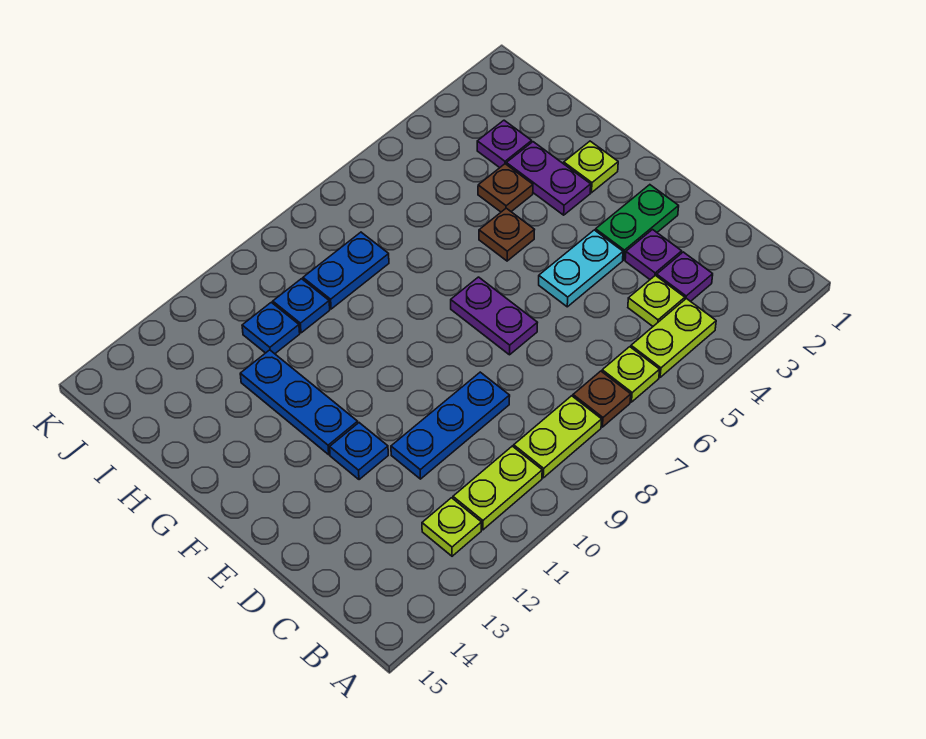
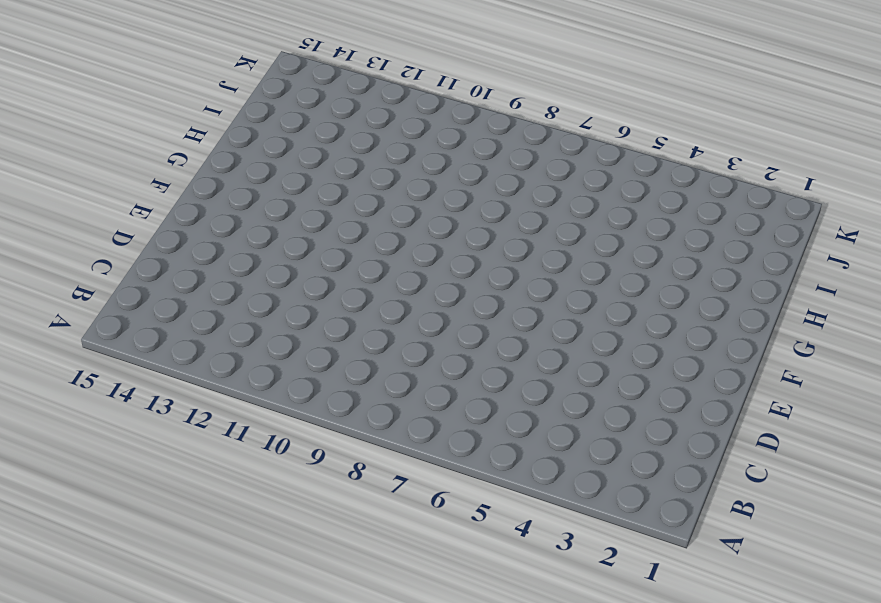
none -> lime 1x2 plate [631,299,716,377]
none -> lime 1x1 plate [602,347,660,402]
none -> brown 1x1 plate [573,371,631,427]

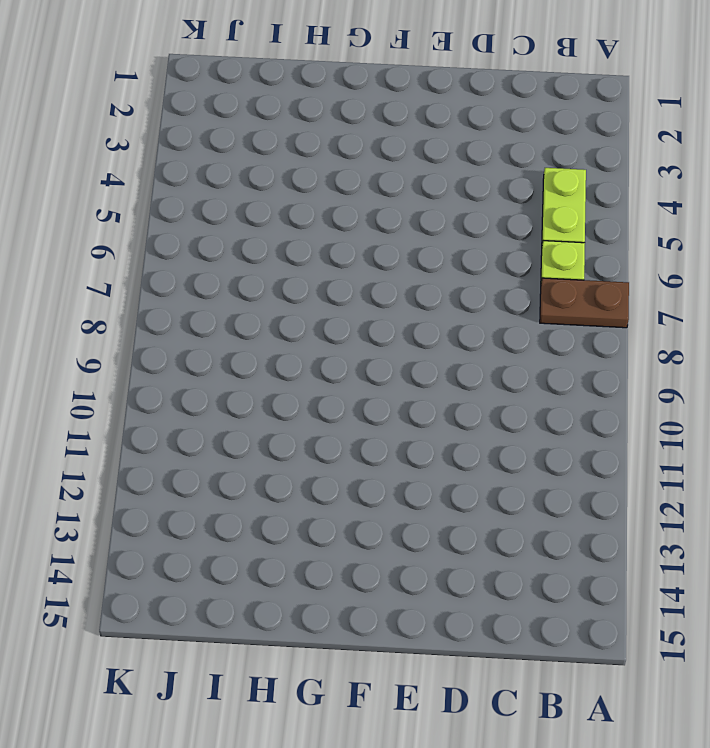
brown 1x2 plate [540,278,629,328] -> brown 1x1 plate [573,371,631,427]
none -> lime 1x2 plate [514,396,602,478]
none -> lime 1x2 plate [453,446,542,530]
none -> lime 1x1 plate [422,498,481,556]

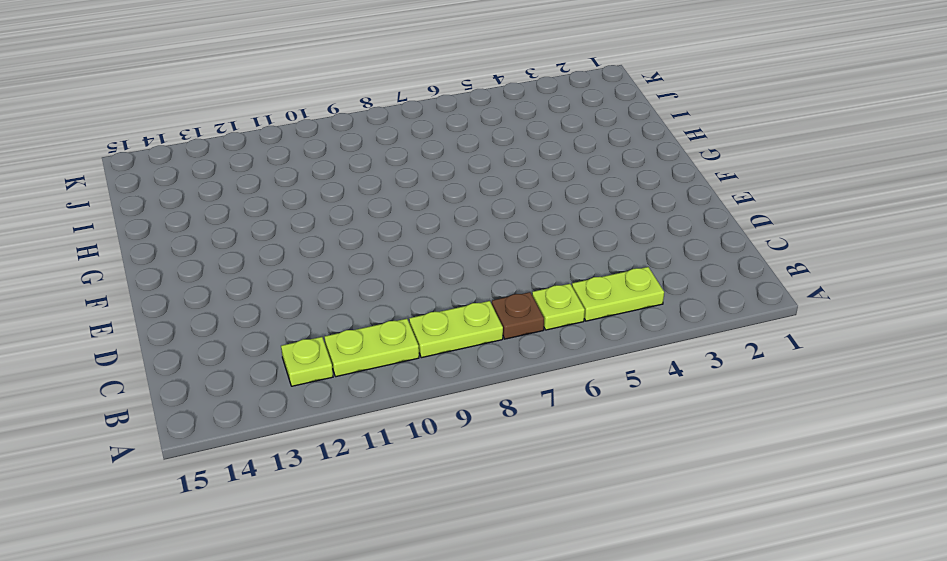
none -> purple 1x1 plate [657,252,713,301]
none -> lime 1x1 plate [628,275,685,326]
none -> purple 1x1 plate [625,230,682,279]

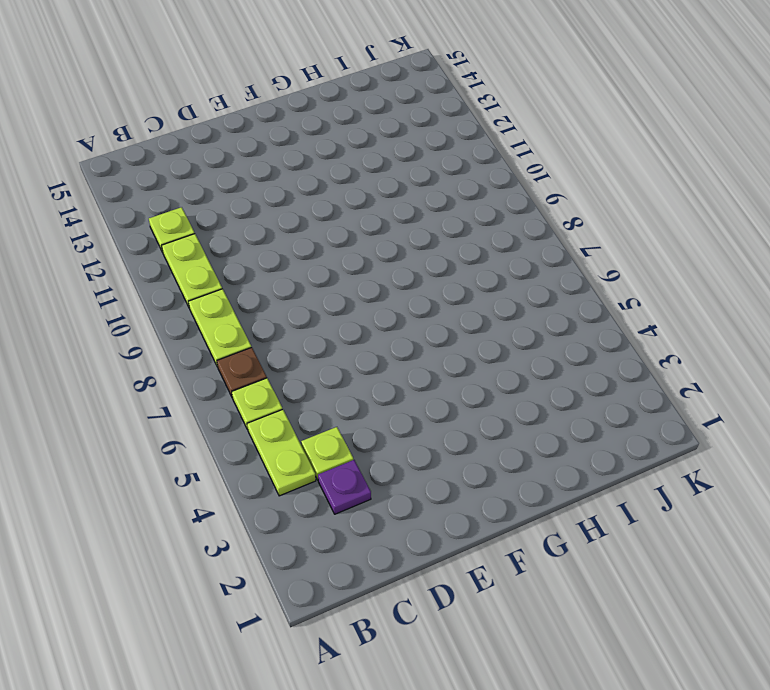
none -> purple 1x1 plate [625,230,682,279]
none -> blue 1x3 plate [391,372,510,479]
none -> green 1x2 plate [596,185,679,260]

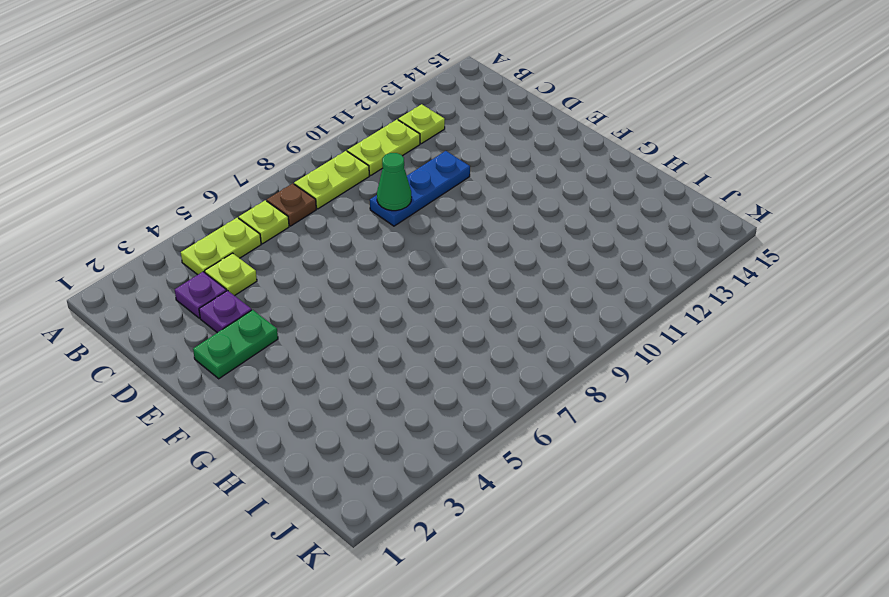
green 1x1 cone [377,153,411,211] -> none
none -> cyan 1x2 plate [539,230,623,307]
none -> purple 1x2 plate [451,277,537,355]
none -> blue 1x1 plate [330,423,388,480]

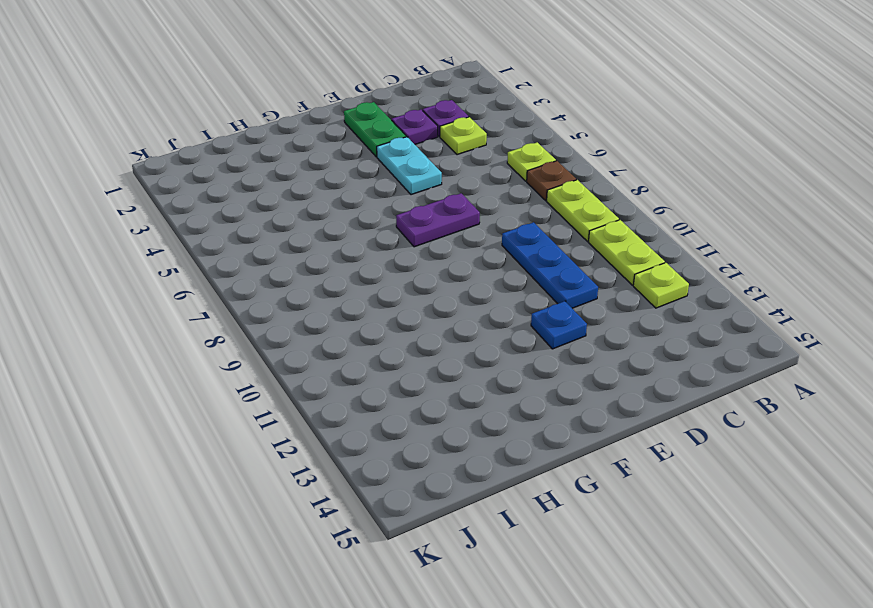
none -> lime 1x2 plate [631,299,716,377]
none -> blue 1x3 plate [240,350,358,455]
none -> lime 1x1 plate [564,141,618,193]

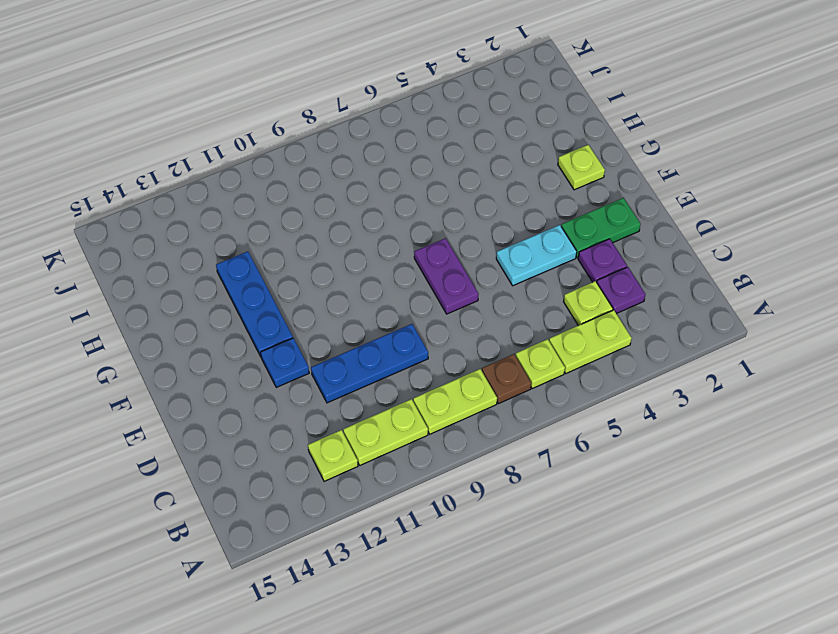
none -> purple 1x2 plate [506,142,591,215]
none -> brown 1x1 plate [479,208,534,261]
none -> brown 1x1 plate [478,164,533,212]

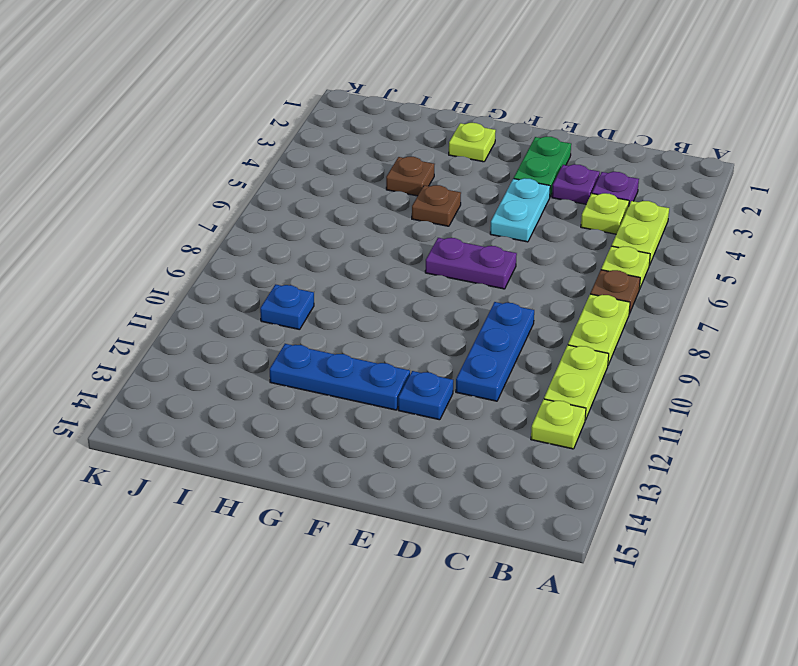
none -> purple 1x2 plate [506,142,591,215]
none -> purple 1x1 plate [477,120,532,168]
none -> blue 1x2 plate [303,232,389,309]

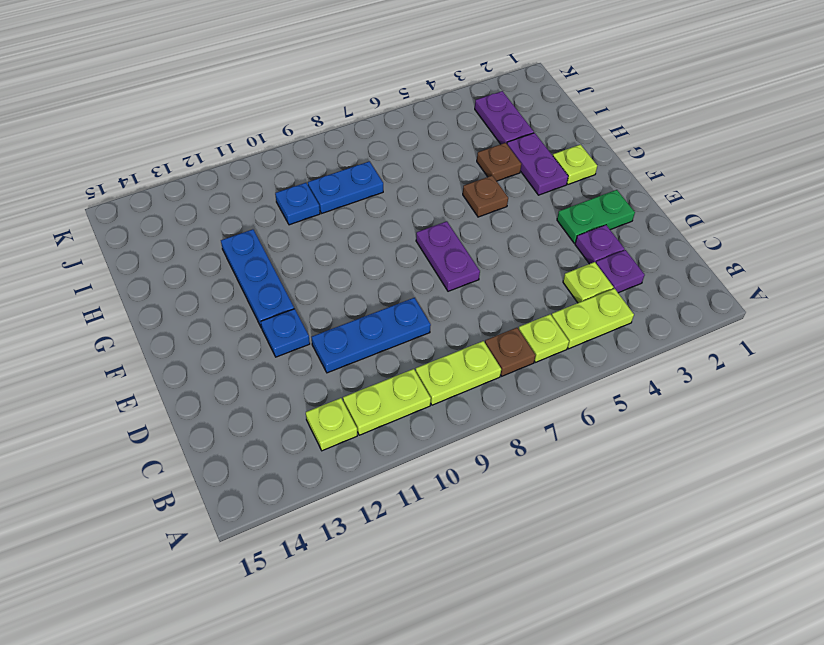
purple 1x2 plate [475,91,534,144] -> purple 1x1 plate [477,120,532,168]
none -> cyan 1x2 plate [539,230,623,307]
none -> blue 1x1 plate [242,302,300,354]

